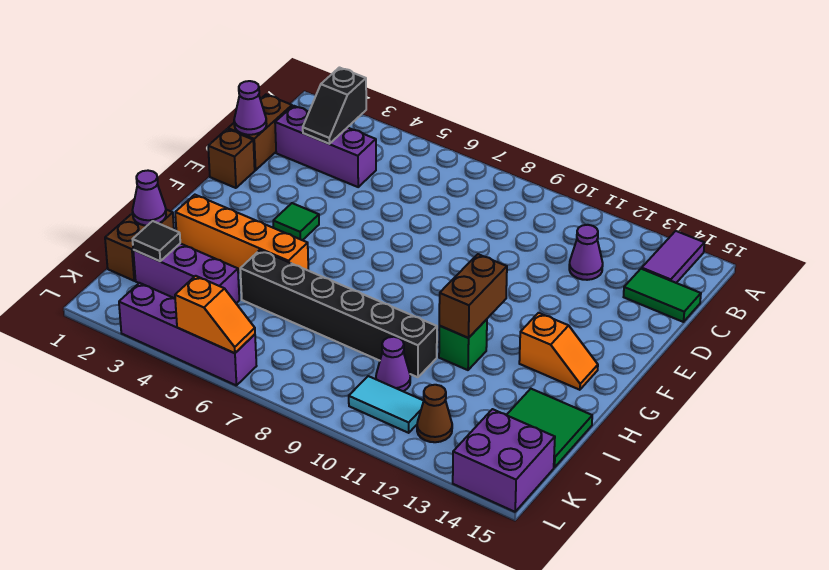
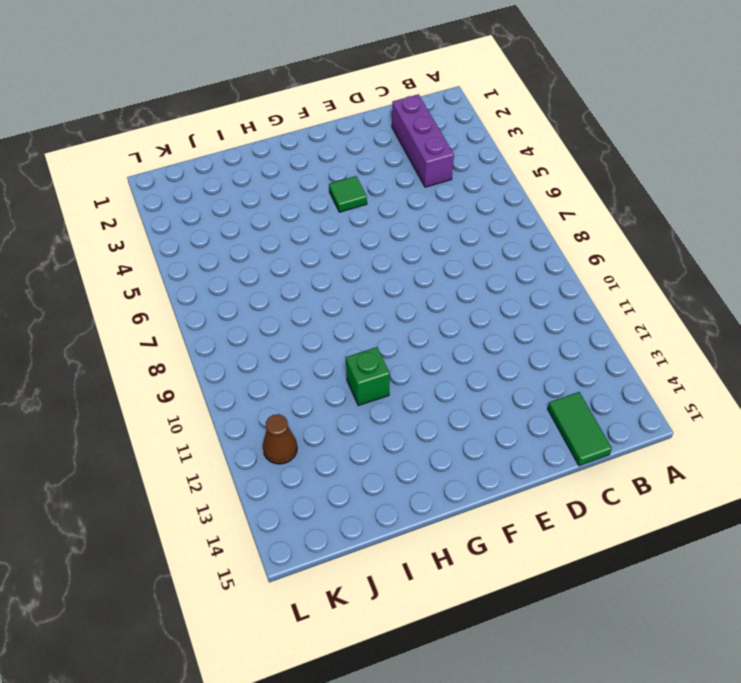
none -> purple 1x2 tile [642,231,704,283]
none -> brown 1x2 brick [228,95,292,170]
none -> purple 1x1 cone [569,225,603,280]

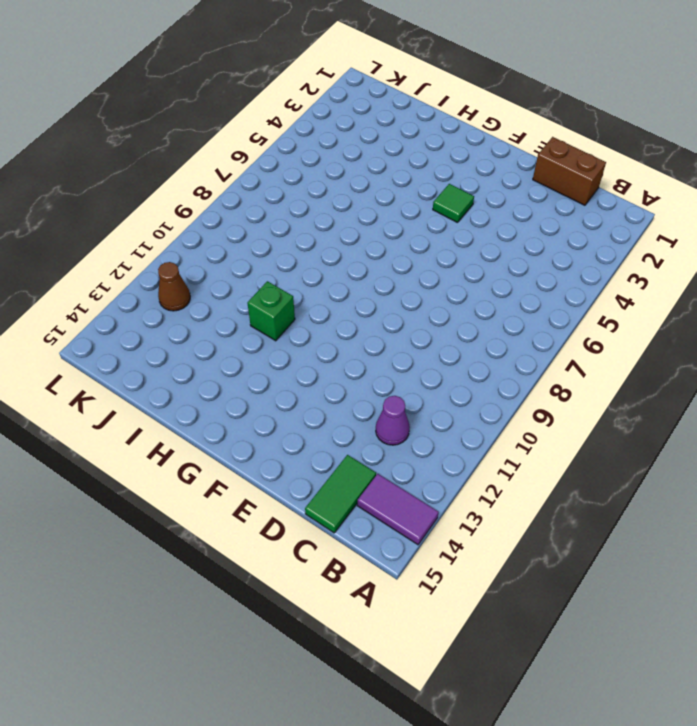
none -> purple 1x3 brick [275,106,376,187]
none -> brown 1x1 brick [208,129,255,188]
none -> orange 1x2 slope [519,313,598,390]

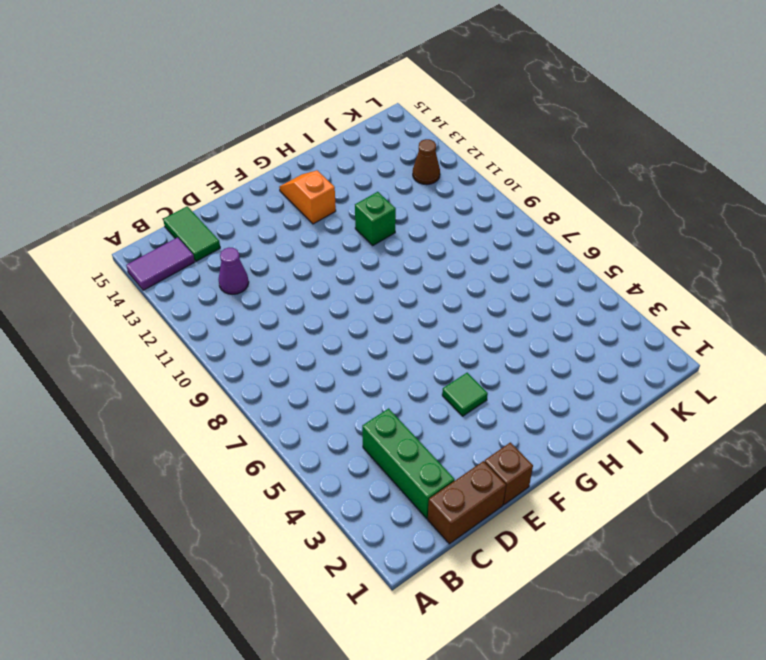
green 1x3 brick [362,408,455,518] -> purple 1x3 brick [275,106,376,187]
none -> orange 1x4 brick [175,195,308,271]
none -> brown 1x2 brick [105,210,174,281]
none -> black 1x6 brick [240,250,437,377]

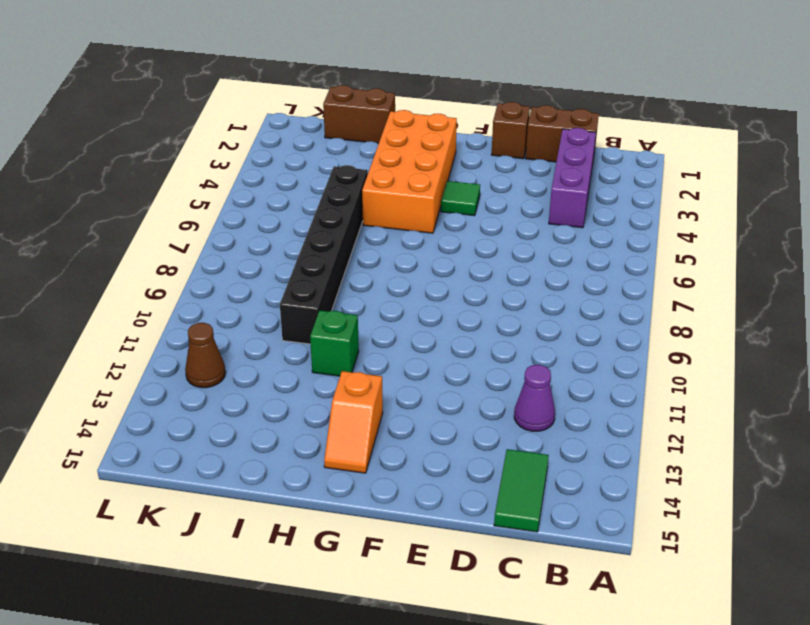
orange 2x4 brick [362,110,457,233] -> orange 1x4 brick [175,195,308,271]
none -> purple 1x2 tile [642,231,704,283]
none -> green 2x2 tile [507,389,592,468]
none -> purple 1x3 brick [133,244,239,303]

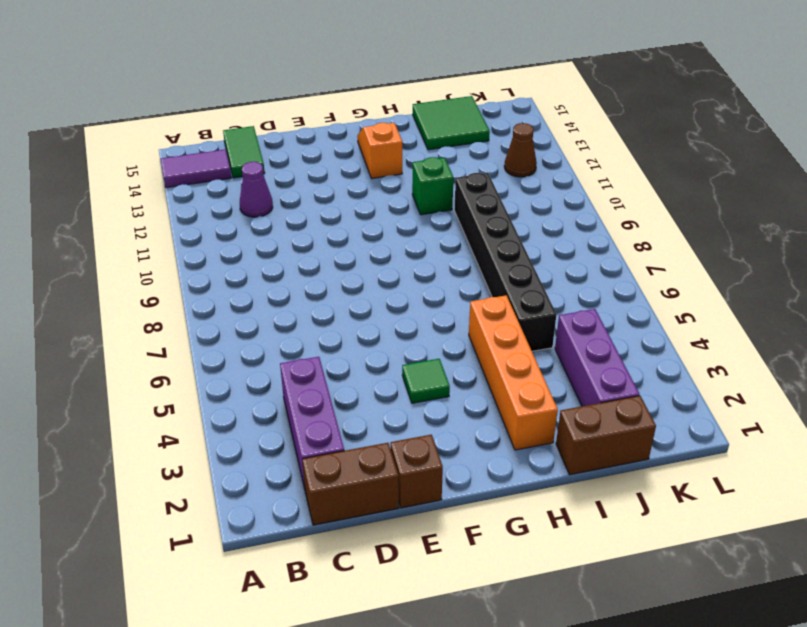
none -> purple 1x1 cone [376,337,410,391]
none -> cyan 1x2 tile [349,376,424,433]
none -> purple 2x2 brick [453,409,555,512]

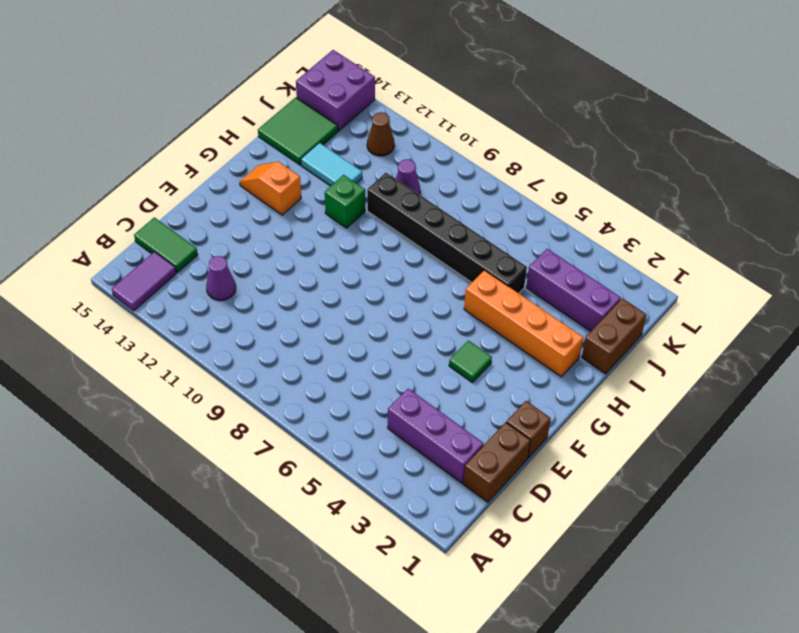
cyan 1x2 tile [301,143,362,186] -> cyan 1x2 tile moved to [349,376,424,433]
none -> purple 1x4 brick [119,283,256,386]
none -> black 1x2 slope [303,68,366,144]
none -> purple 1x1 cone [234,81,266,135]

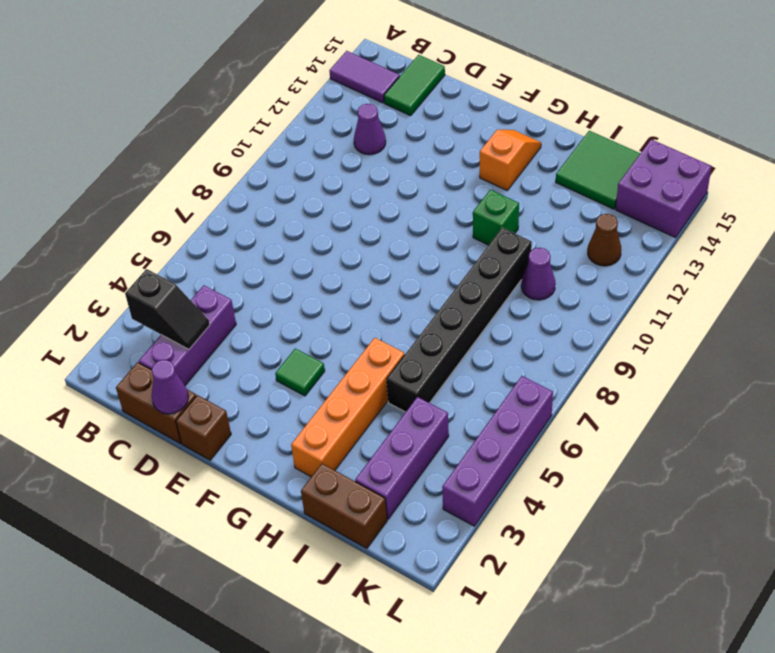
none -> cyan 1x2 tile [349,376,424,433]
none -> brown 1x2 brick [439,254,507,338]
none -> purple 1x1 cone [132,171,166,226]

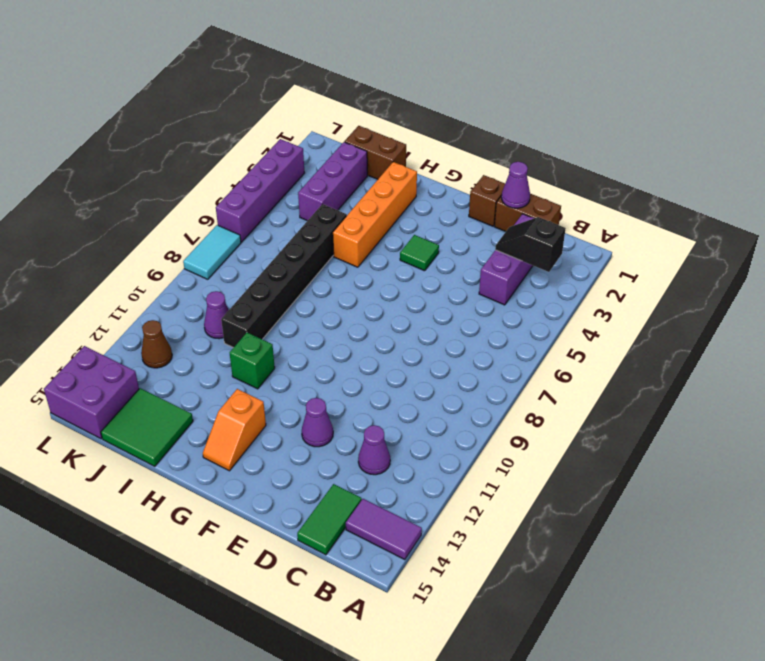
purple 1x1 cone [302,398,333,447] -> purple 1x1 cone moved to [132,171,166,226]
cyan 1x2 tile [183,225,241,279] -> cyan 1x2 tile moved to [349,376,424,433]
none -> brown 1x2 brick [439,254,507,338]
none -> black 1x1 tile [132,221,180,261]
none -> orange 1x2 slope [175,276,255,353]

